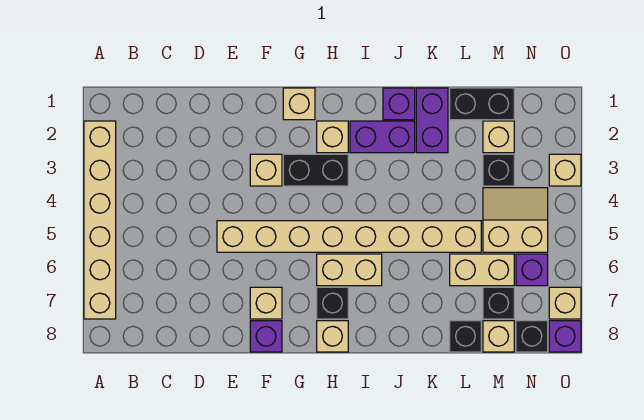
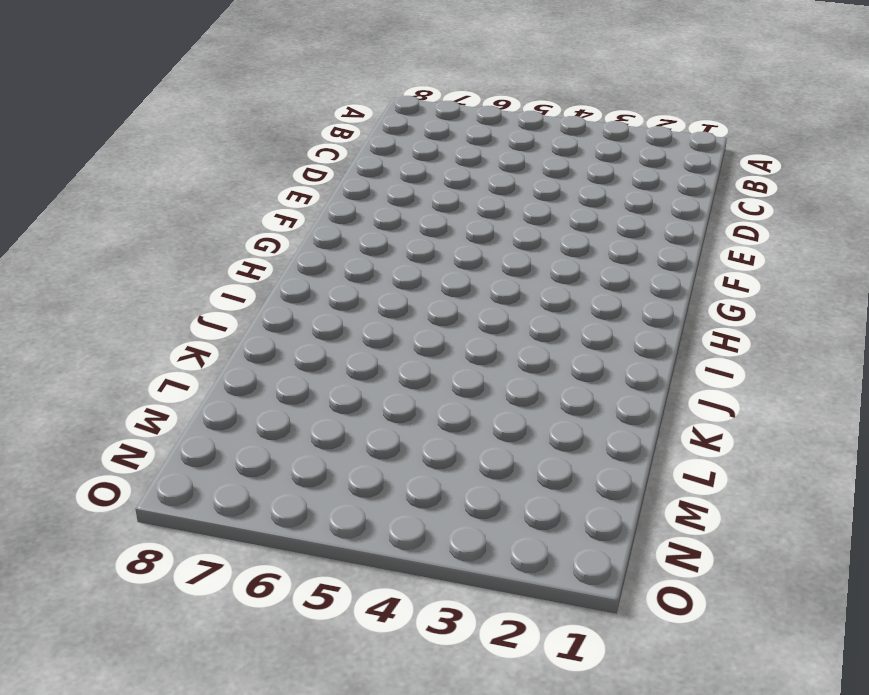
none -> tan 1x6 brick [84,121,116,319]
none -> tan 1x8 brick [217,221,481,252]
none -> tan 1x1 brick [250,154,282,186]

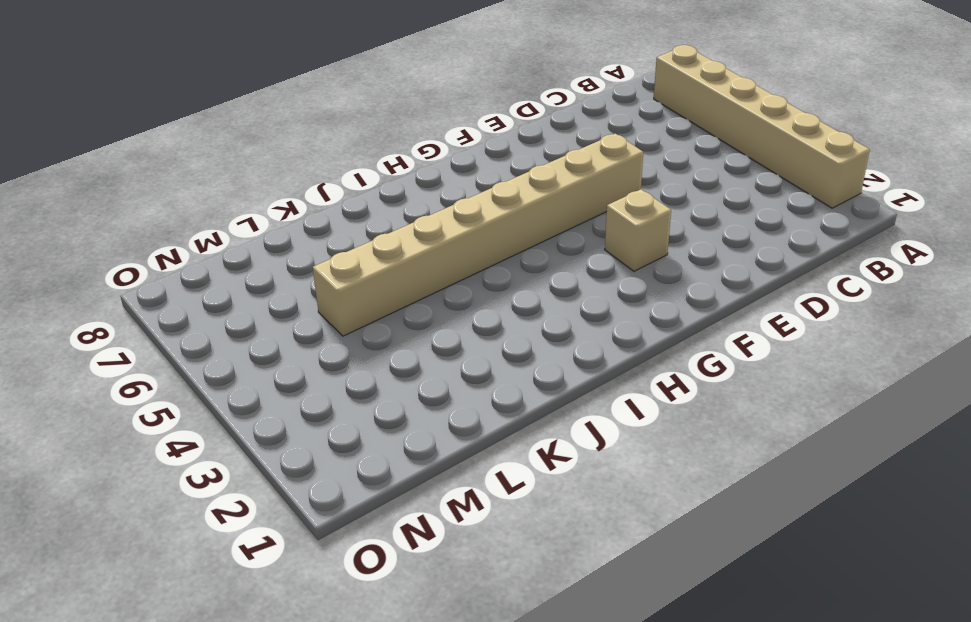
none -> tan 1x1 brick [250,287,282,319]
none -> purple 1x1 brick [250,321,282,352]
none -> tan 1x1 brick [283,88,315,120]

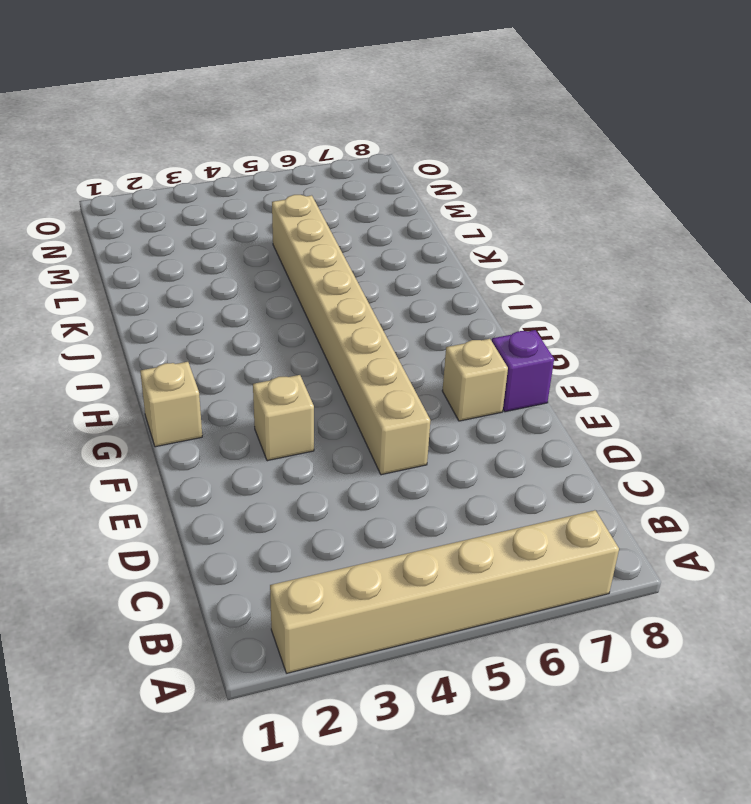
none -> black 1x2 brick [283,154,348,186]
none -> tan 1x1 brick [317,121,348,153]
none -> tan 1x2 brick [317,254,382,286]

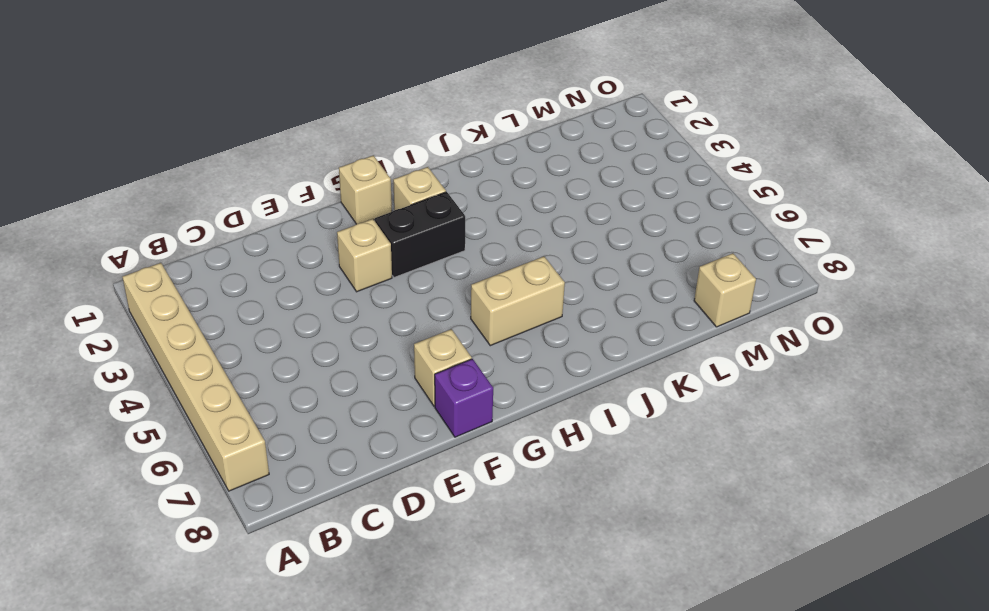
none -> tan 1x8 brick [217,221,481,252]
none -> black 1x1 brick [317,287,348,319]
none -> tan 1x1 brick [317,321,348,352]

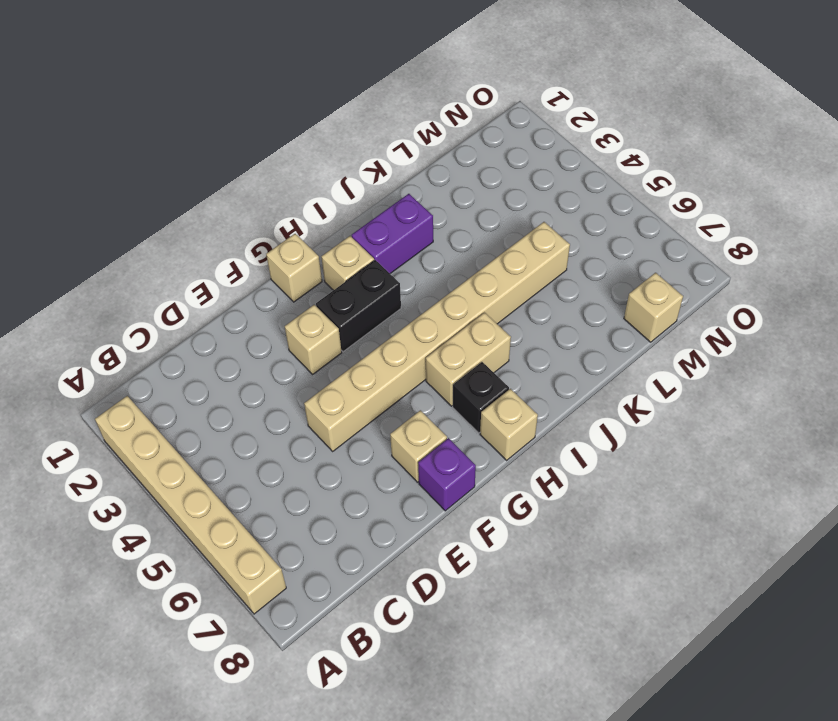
none -> purple 1x1 brick [383,88,415,120]
none -> purple 1x2 brick [416,88,448,153]
none -> black 1x2 brick [450,88,514,120]

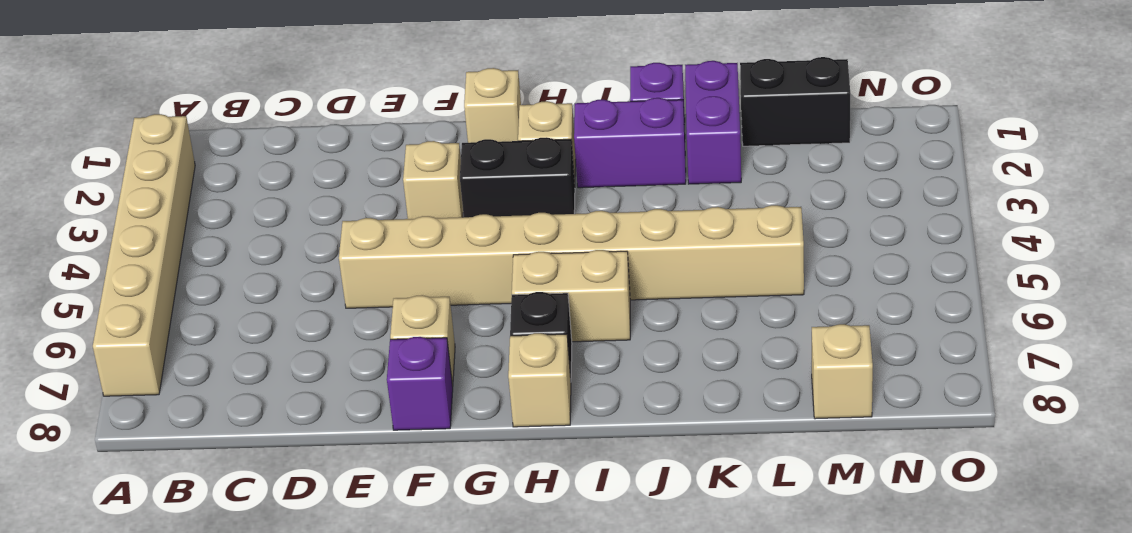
none -> tan 1x2 brick [450,254,514,286]
none -> black 1x1 brick [450,321,481,352]
none -> tan 1x1 brick [483,121,514,153]

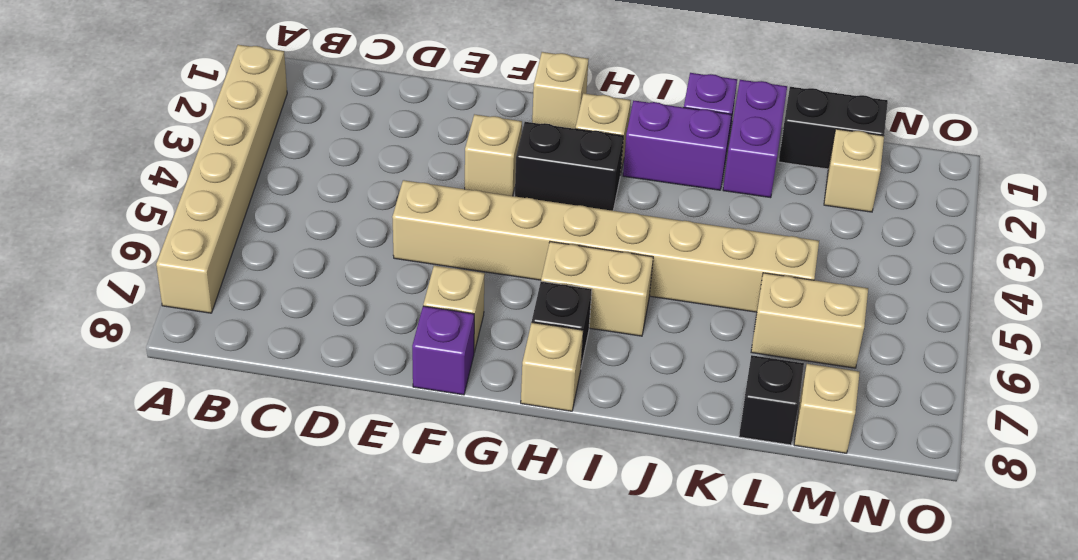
none -> black 1x1 brick [483,154,514,186]
none -> tan 2x2 slope [483,188,548,252]
none -> black 1x1 brick [483,287,514,319]

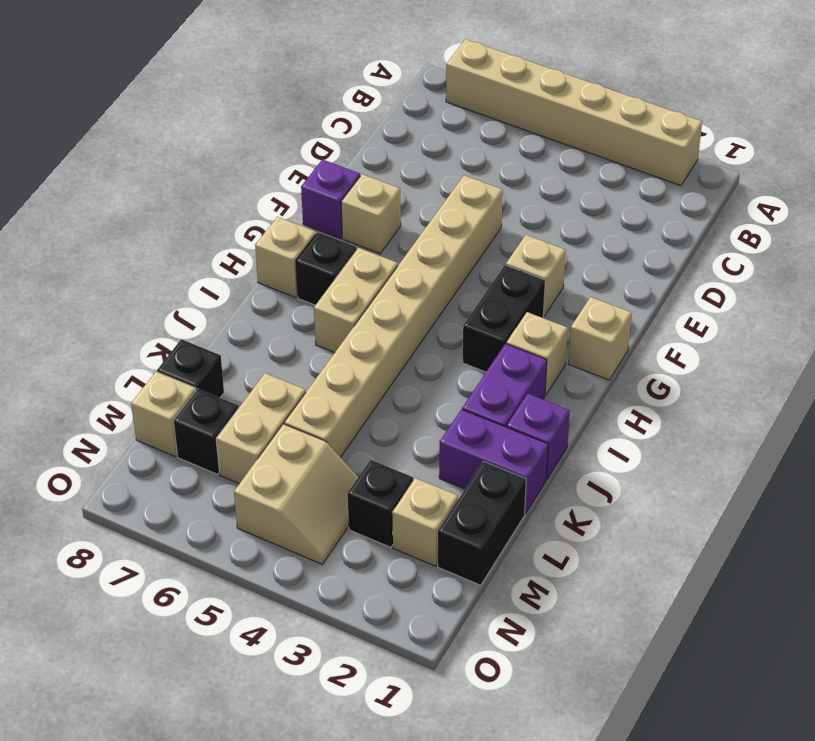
none -> purple 1x1 brick [516,254,548,286]
none -> black 1x1 brick [516,321,548,352]
none -> tan 1x1 brick [549,154,581,186]

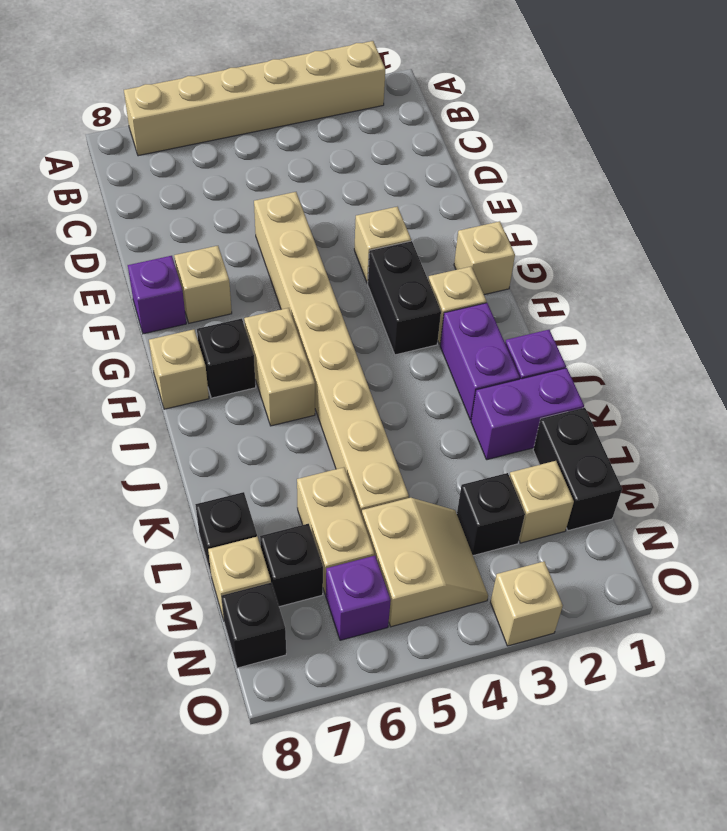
none -> tan 1x1 brick [549,287,581,319]
none -> purple 1x1 brick [549,321,581,352]

